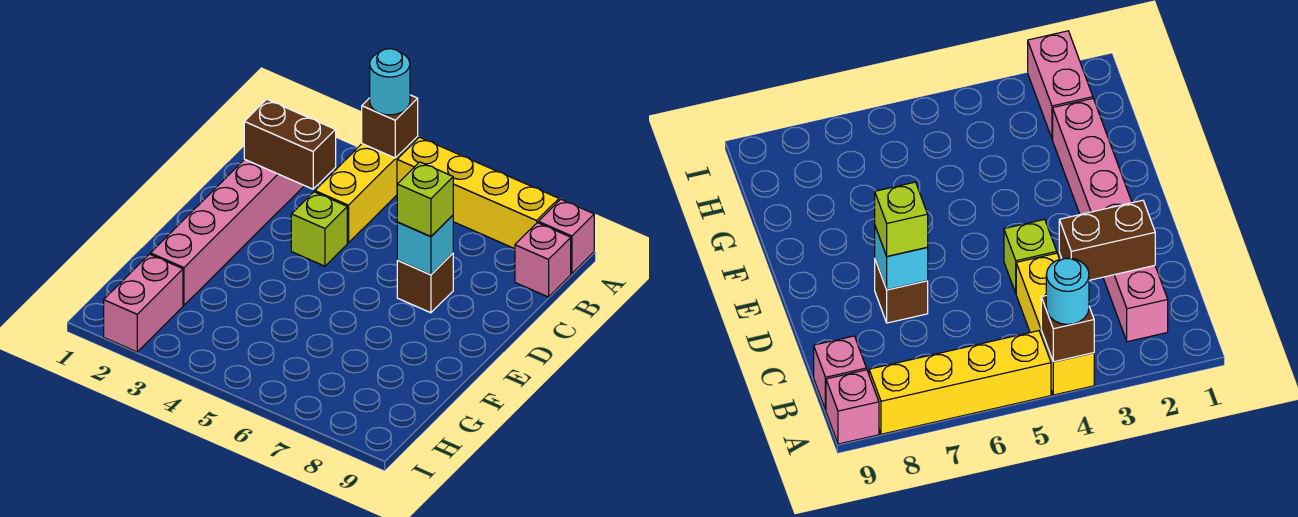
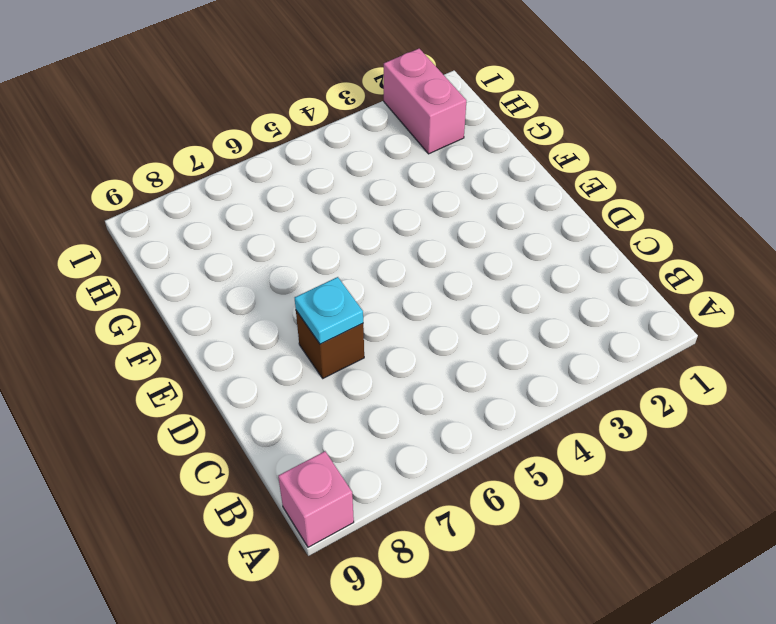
cyan 1x1 plate [295,277,363,344] -> cyan 1x1 brick [397,215,453,275]
none -> yellow 1x3 brick [315,137,418,243]
none -> yellow 1x4 brick [397,137,559,249]
none -> pink 1x6 brick [151,159,304,305]

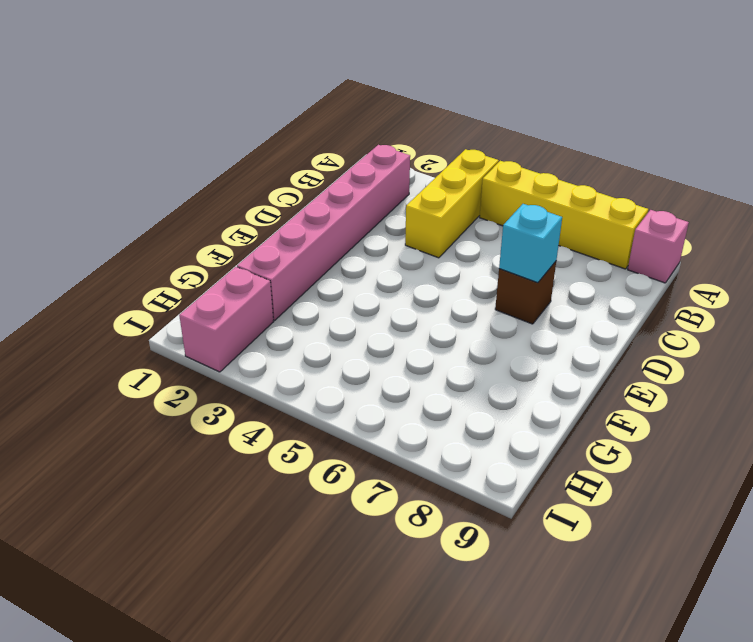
none -> pink 1x1 brick [515,223,571,297]
none -> lime 1x1 brick [291,192,347,266]
none -> brown 1x1 brick [362,95,418,158]

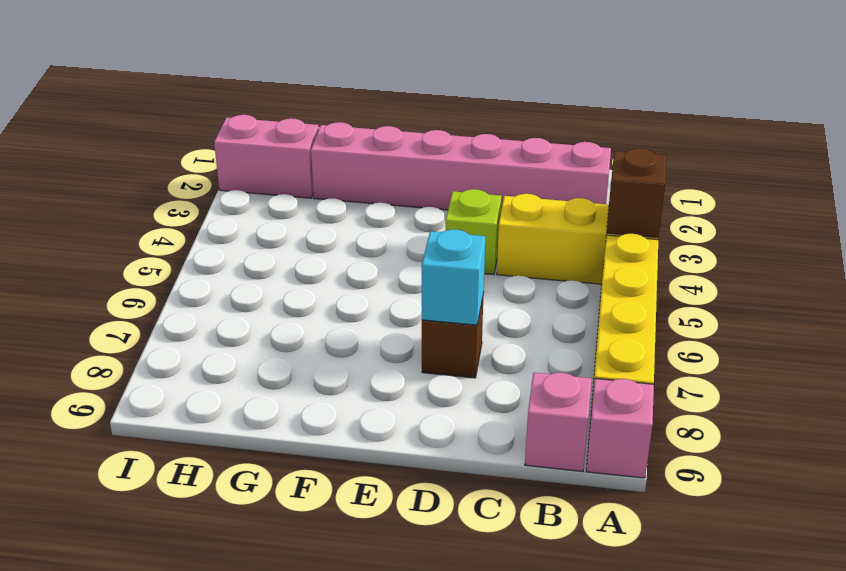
none -> brown 1x2 brick [244,99,336,189]
none -> cyan 1x1 round brick [370,49,410,115]
none -> lime 1x1 brick [397,162,453,237]

